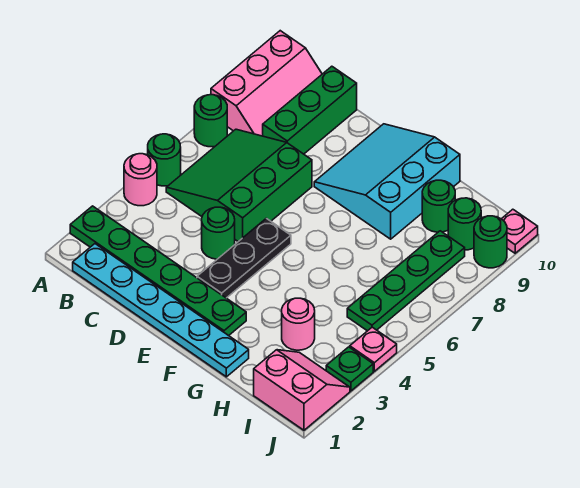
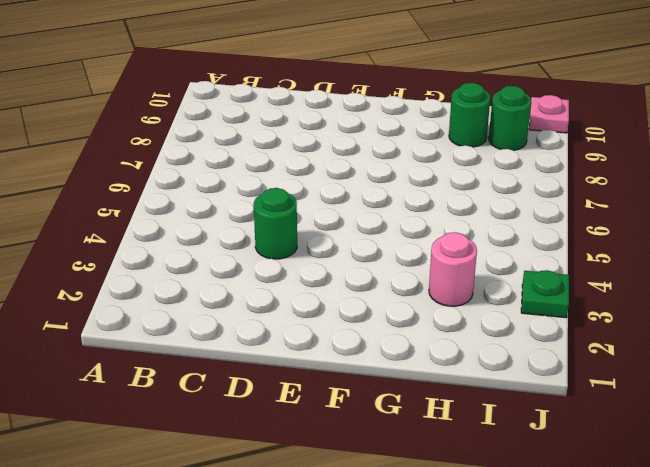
none -> green 1x6 plate [70,206,246,336]
none -> pink 1x1 round brick [124,154,157,206]
none -> green 1x1 round brick [148,134,181,186]

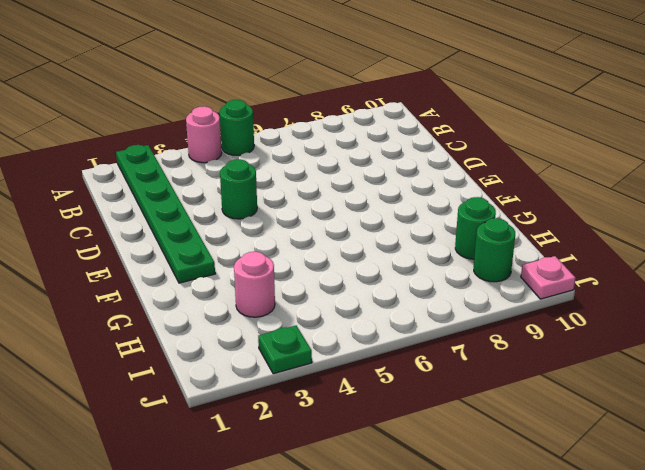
none -> green 1x1 round brick [194,95,227,147]
none -> pink 2x3 slope [211,31,322,136]
none -> cyan 1x6 plate [73,244,249,377]

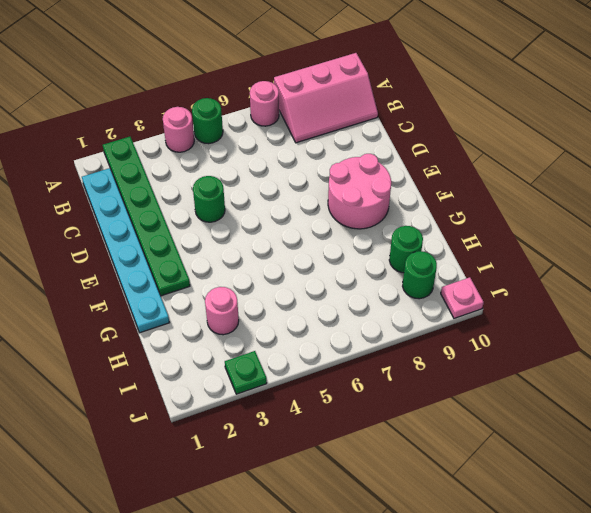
pink 1x1 round brick [250,81,279,126] -> green 1x1 round brick [194,95,227,147]
pink 2x2 round brick [328,154,391,229] -> cyan 3x3 slope [314,124,460,239]
none -> green 3x3 slope [166,129,312,242]
none -> green 1x3 brick [263,66,357,154]
none -> black 1x3 plate [197,218,291,298]

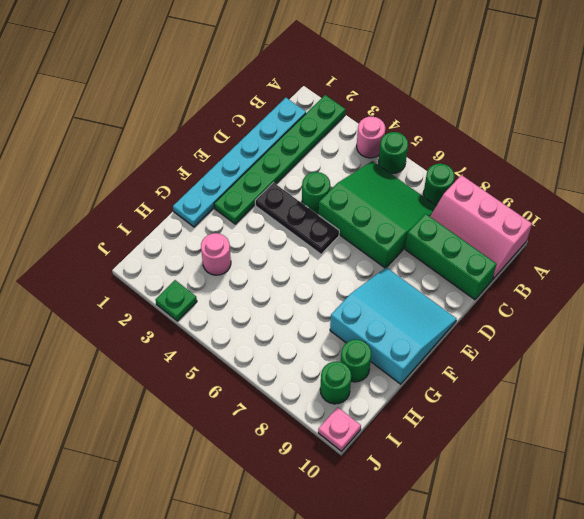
none -> pink 2x2 slope [254,350,350,430]
none -> green 1x4 plate [347,231,465,331]
none -> pink 1x1 plate [350,327,397,371]

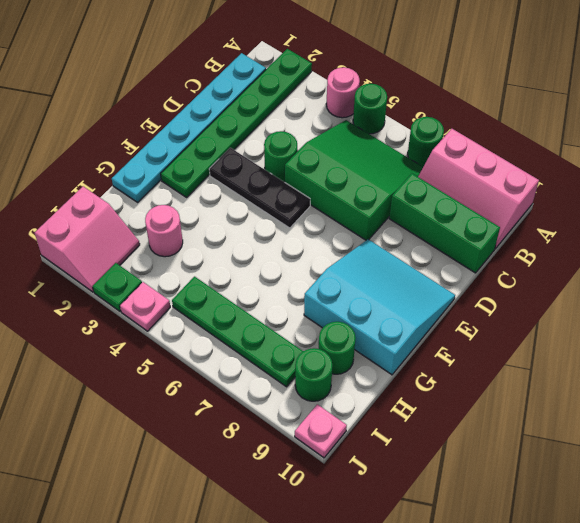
none -> green 1x1 round brick [474,216,507,268]

